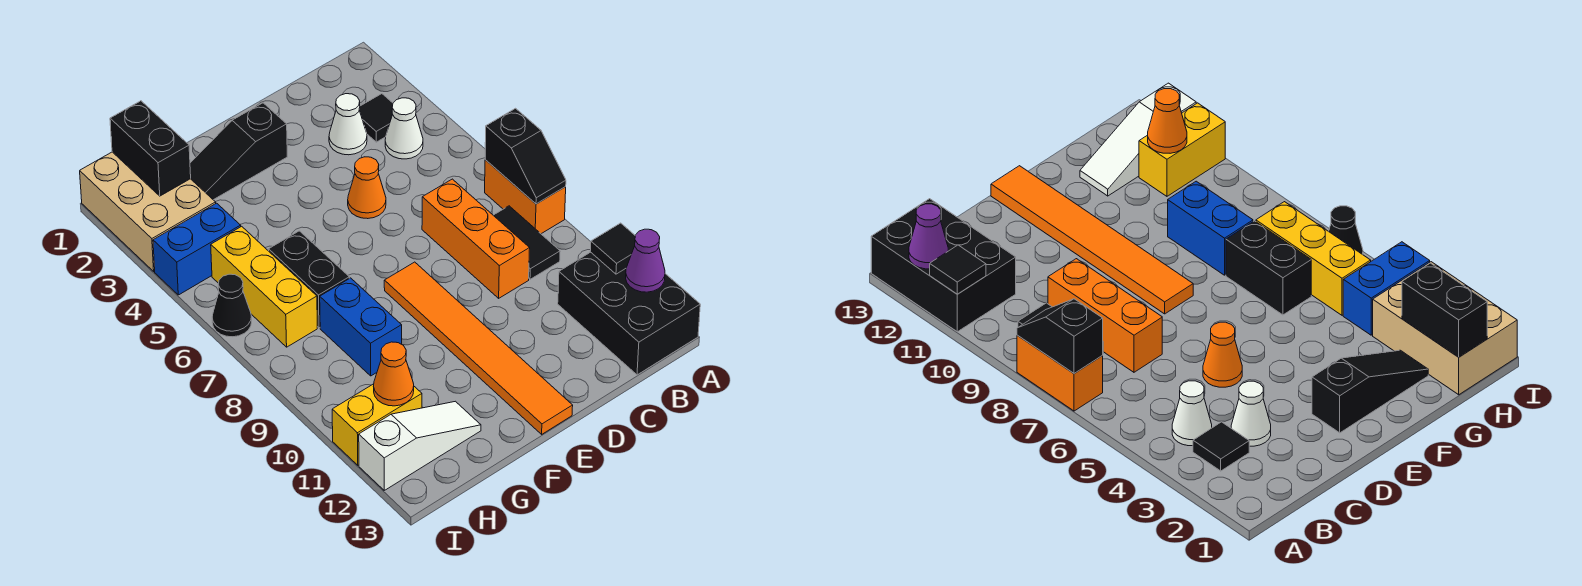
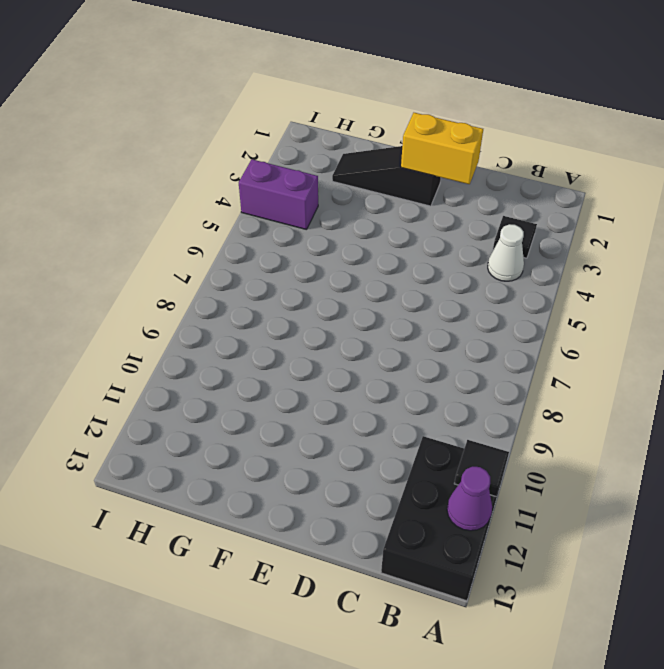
yellow 1x2 brick [401,113,483,184] -> yellow 1x2 brick moved to [332,384,422,465]
purple 1x2 brick [239,159,318,230] -> blue 1x2 brick [153,203,241,295]
none -> orange 1x2 brick [485,160,566,234]
none -> black 1x2 tile [493,206,560,279]
none -> white 1x1 cone [329,94,367,155]

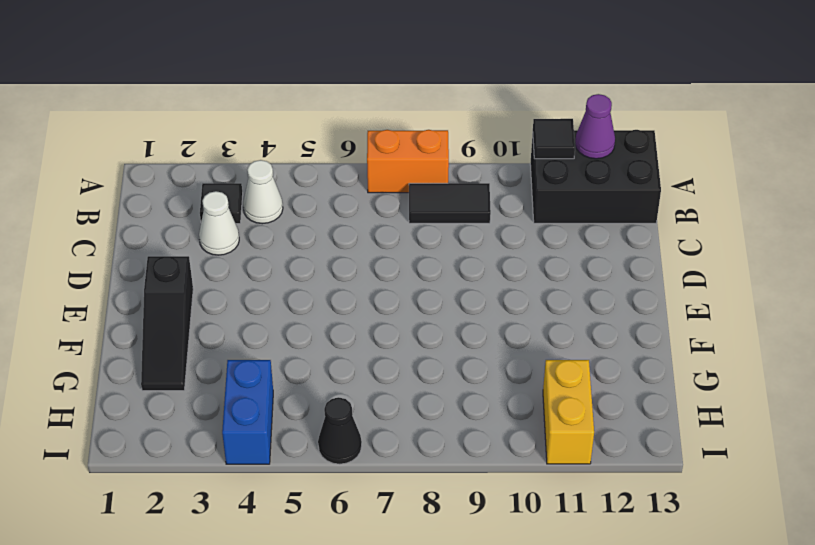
none -> orange 1x3 brick [422,179,530,298]
none -> orange 1x1 cone [348,157,386,219]
none -> orange 1x6 tile [384,262,573,434]

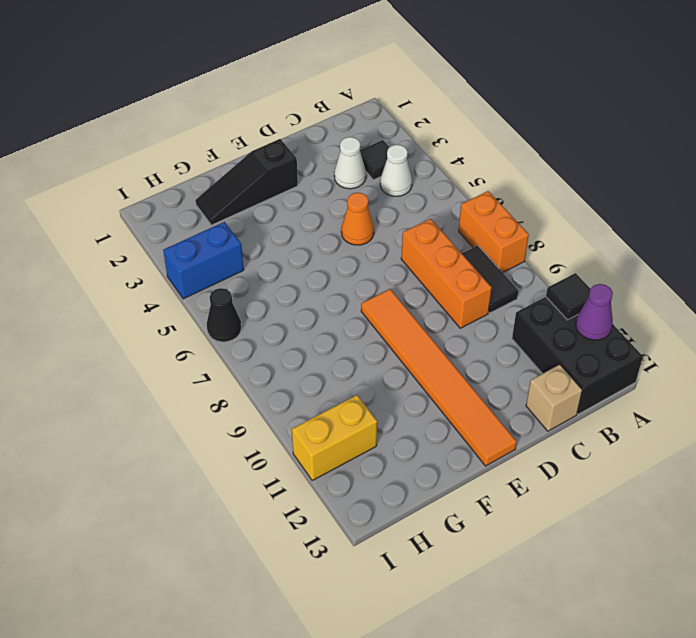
tan 1x1 brick [526,365,582,431] -> none
none -> black 1x2 brick [269,231,349,328]
none -> blue 1x2 brick [320,278,402,376]
none -> white 1x3 slope [359,401,481,490]

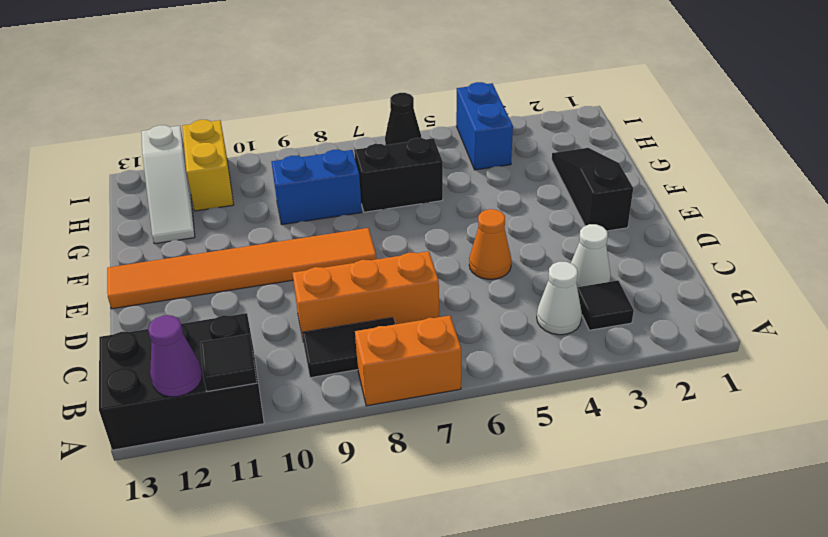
none -> tan 2x3 brick [80,152,216,271]
none -> yellow 1x3 brick [211,226,317,347]
none -> black 1x2 slope [485,108,566,204]

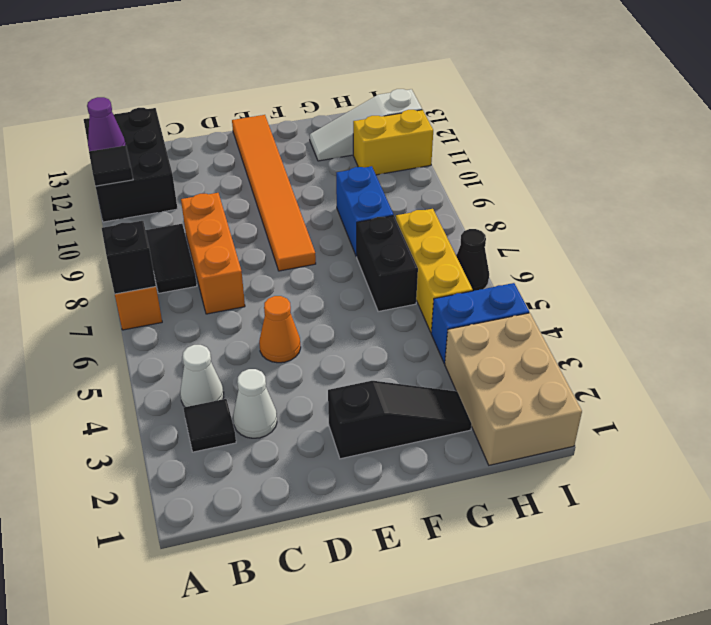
none -> black 1x2 brick [110,101,191,196]
none -> orange 1x1 cone [374,342,414,406]

